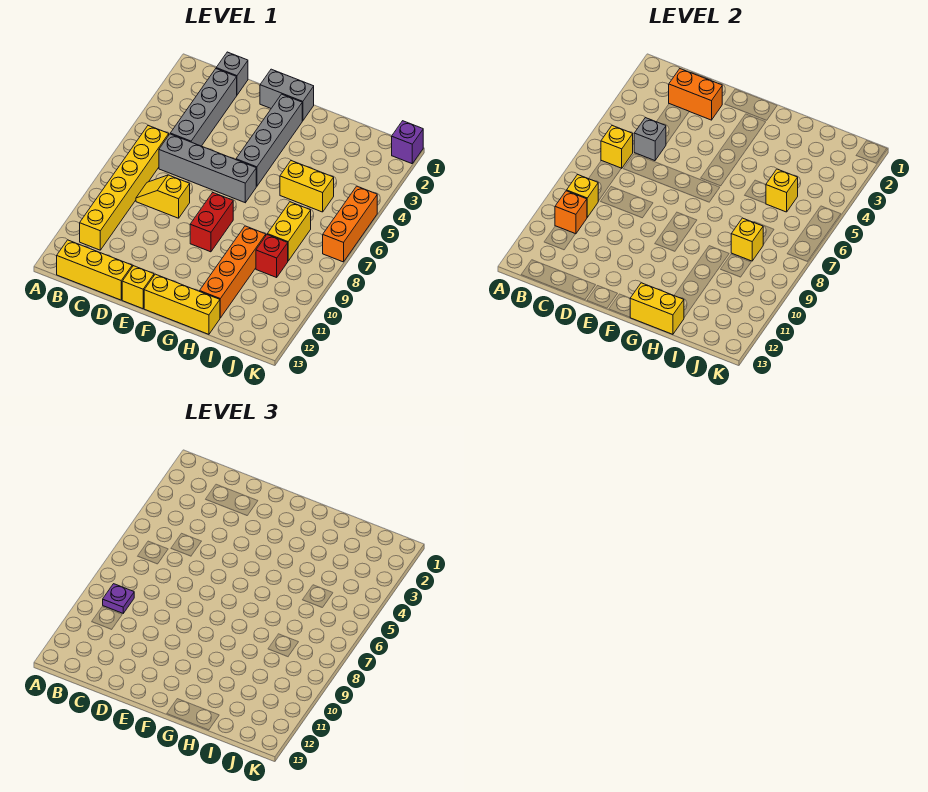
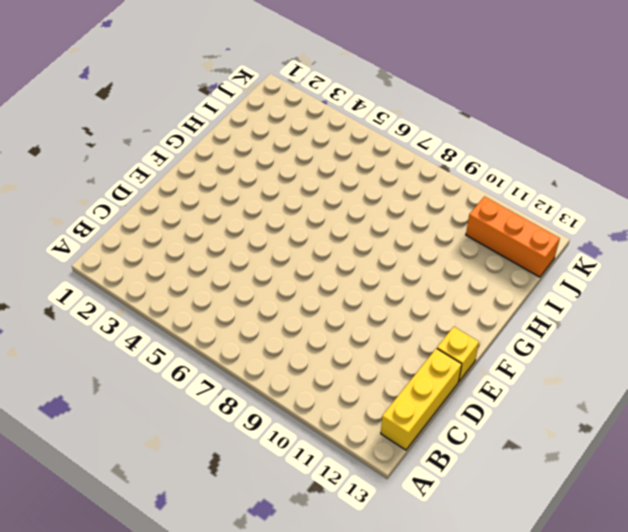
orange 1x3 brick [466,196,560,277] -> orange 1x3 brick moved to [323,186,377,262]
none -> yellow 1x6 brick [80,125,169,250]
none -> grey 1x1 brick [216,52,248,95]
none -> grey 1x4 brick [170,69,237,146]

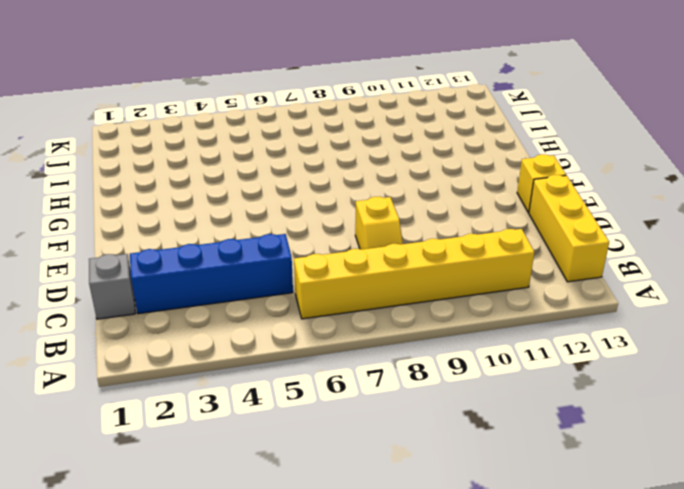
blue 1x4 brick [130,234,293,314] -> grey 1x4 brick [170,69,237,146]
none -> grey 1x4 brick [159,134,256,203]
none -> grey 1x2 brick [260,69,314,121]
none -> grey 1x4 brick [236,94,302,186]

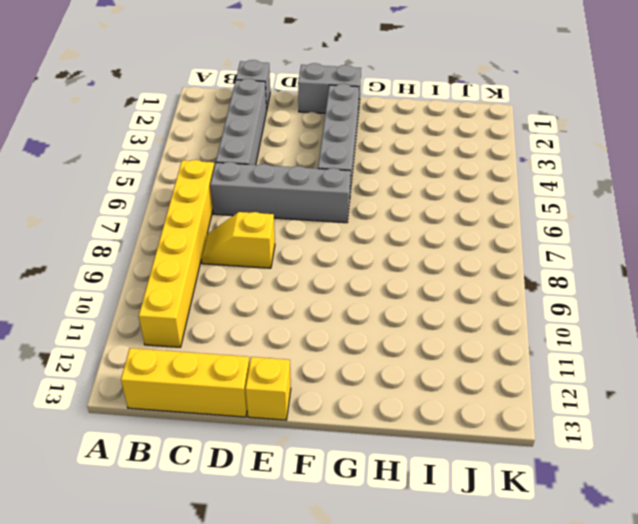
none -> red 1x2 brick [190,193,233,252]
none -> yellow 1x3 brick [144,274,220,334]
none -> yellow 1x2 brick [280,161,334,212]

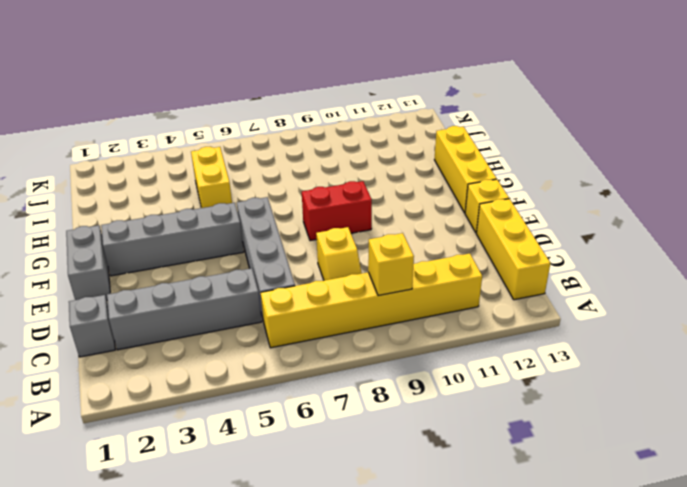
none -> orange 1x4 brick [200,226,266,318]
none -> yellow 1x2 brick [267,202,311,261]
none -> red 1x1 brick [256,235,288,277]

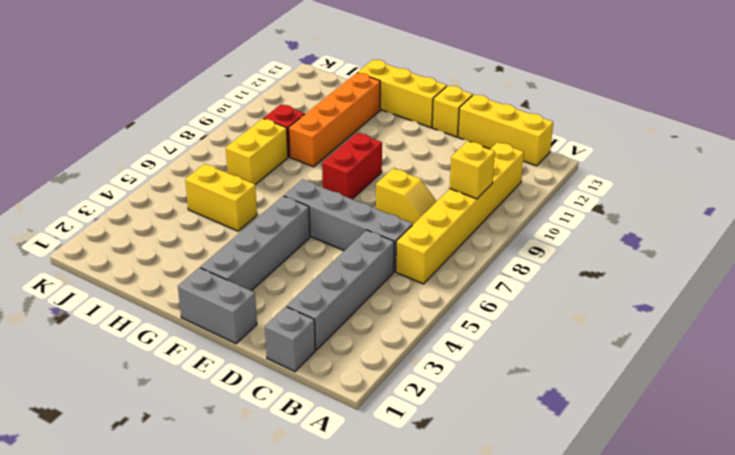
none -> purple 1x1 brick [392,121,423,164]
none -> orange 1x3 brick [323,186,377,262]
none -> yellow 1x1 brick [601,125,633,168]

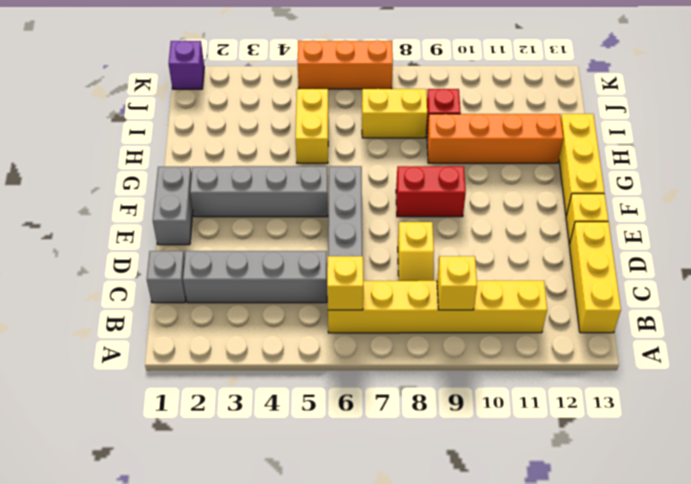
none -> orange 1x1 brick [555,191,587,234]
none -> orange 1x2 brick [669,69,722,120]
none -> grey 1x1 brick [634,118,666,161]

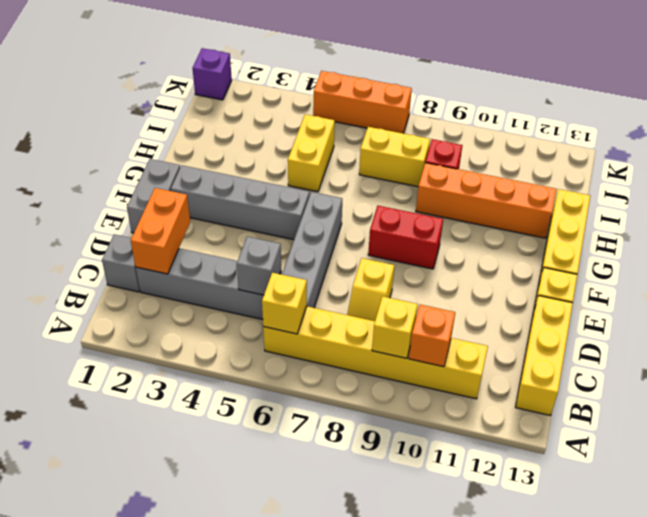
none -> yellow 1x2 brick [630,283,684,334]
none -> yellow 1x1 brick [766,169,798,212]
none -> yellow 1x1 brick [731,218,763,261]

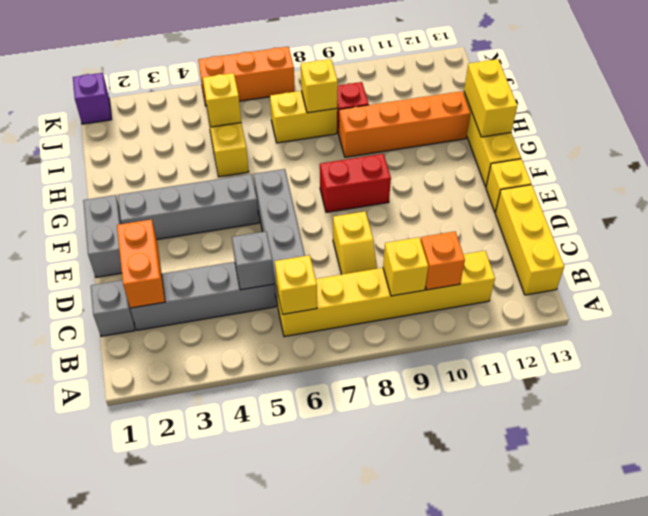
none -> purple 1x1 plate [103,584,134,613]

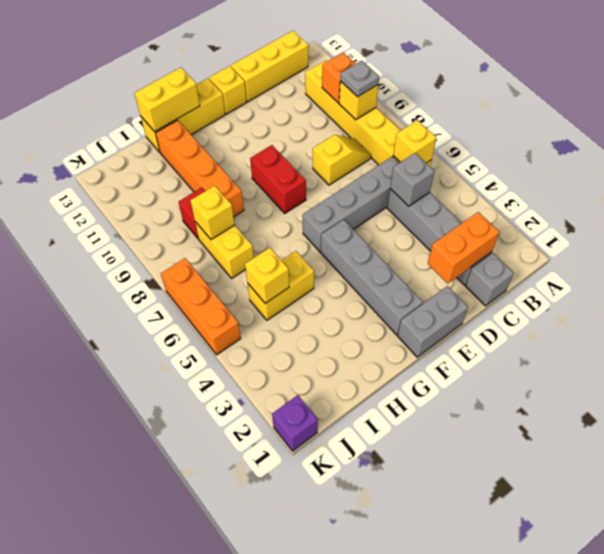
grey 1x1 plate [340,60,379,97] -> purple 1x1 plate [103,584,134,613]

